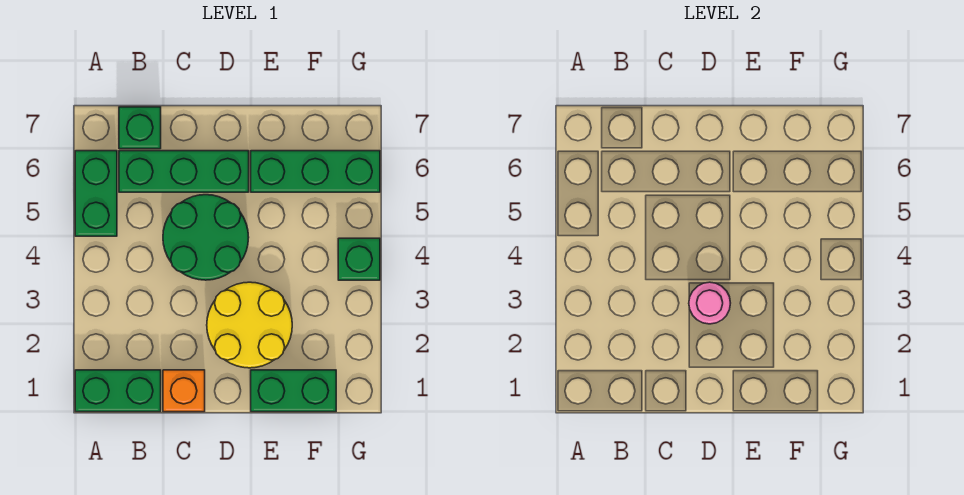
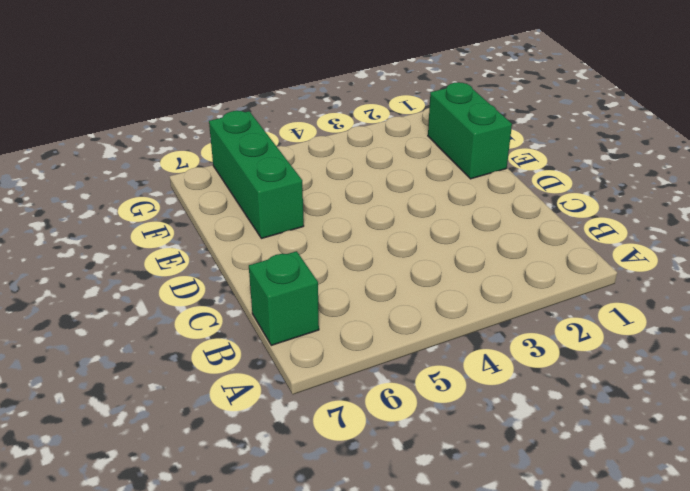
none -> green 1x2 brick [75,370,161,412]
none -> green 1x2 brick [75,151,117,236]

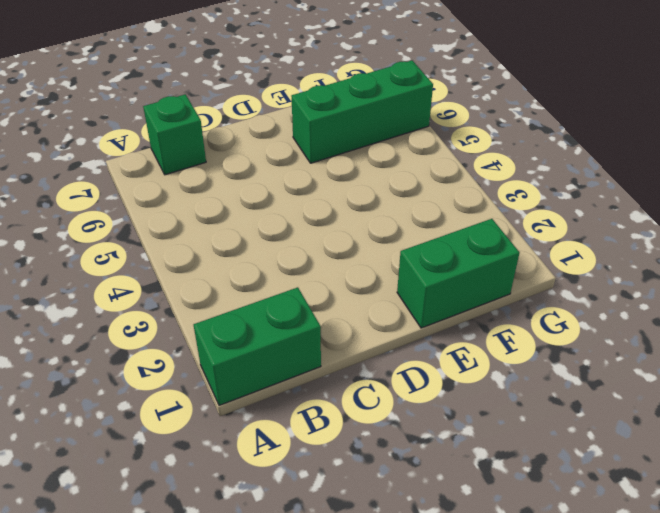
none -> green 1x2 brick [75,151,117,236]
none -> green 1x3 brick [119,151,249,192]

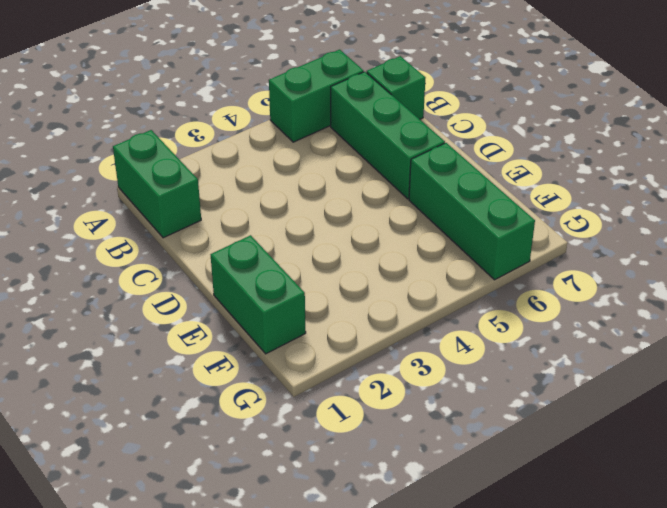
none -> orange 1x1 brick [163,370,205,412]
none -> green 2x2 round brick [163,195,249,280]

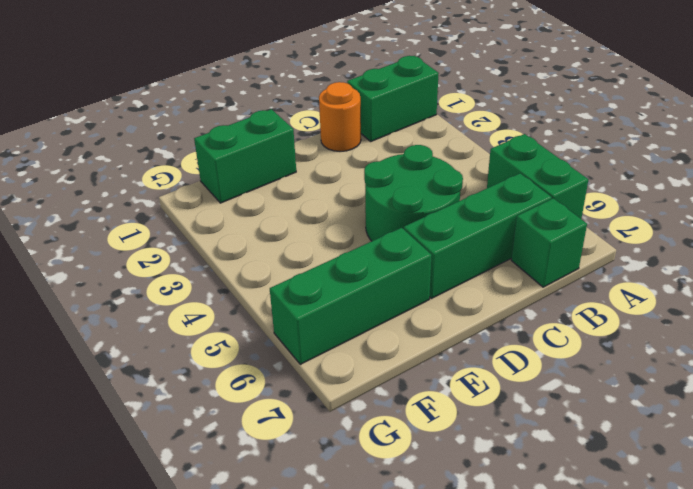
orange 1x1 round brick [319,82,361,151] -> orange 1x1 brick [163,370,205,412]
none -> yellow 2x2 round brick [207,282,292,368]
none -> green 1x1 brick [338,238,380,280]

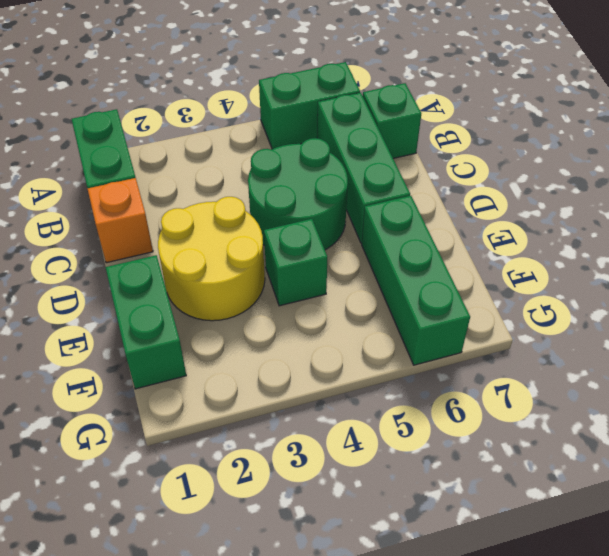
green 1x1 brick [264,219,327,306] -> green 1x1 brick moved to [338,238,380,280]
none -> pink 1x1 round brick [689,282,730,324]

